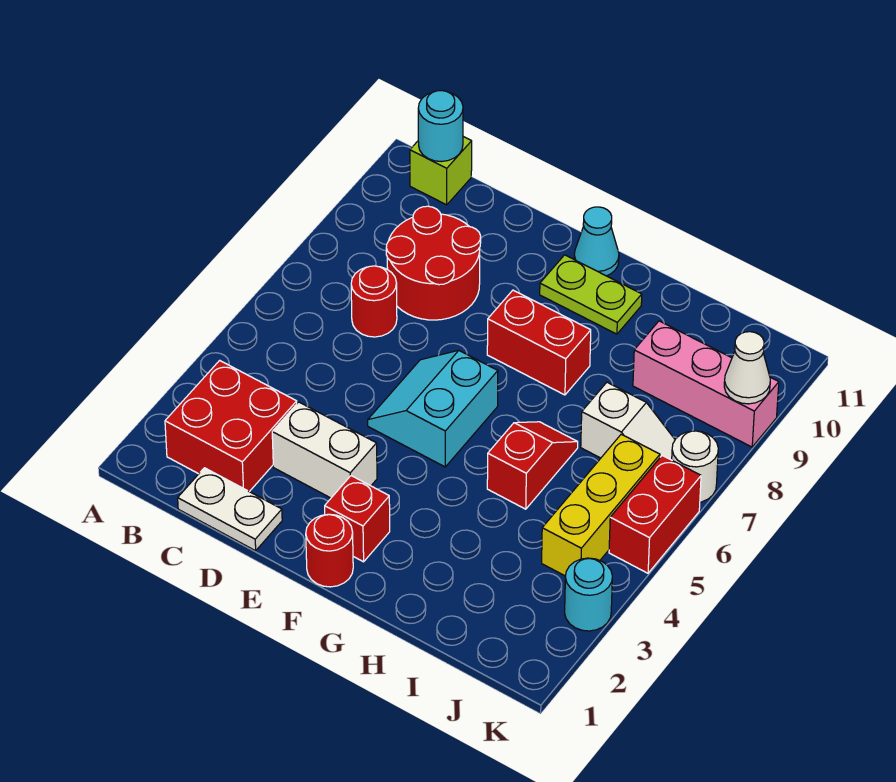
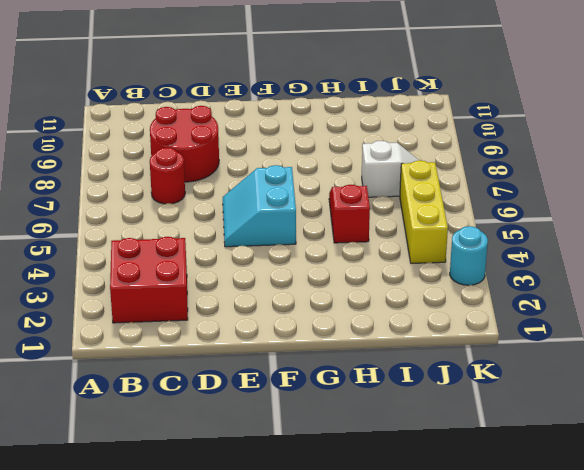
none -> lime 1x1 brick [410,137,472,205]
none -> white 1x2 plate [178,468,282,551]
none -> white 1x2 brick [272,402,377,498]

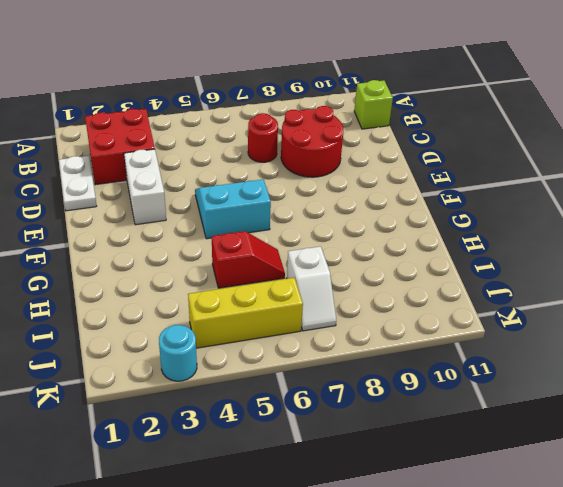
none -> red 1x1 round brick [306,514,353,587]
none -> red 1x1 brick [325,476,390,562]
none -> red 1x2 brick [487,290,591,395]

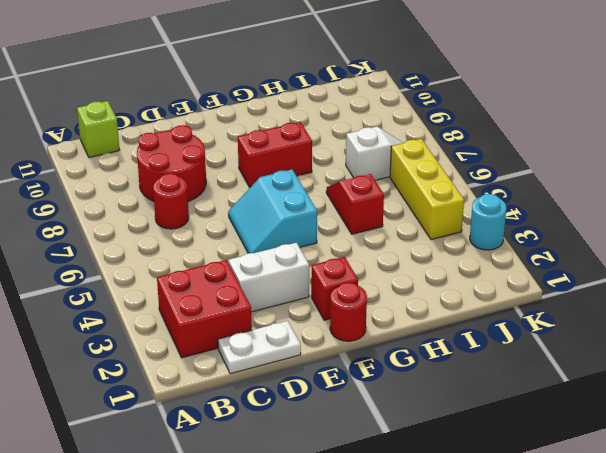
none -> lime 1x2 plate [540,255,642,334]
none -> cyan 1x1 cone [574,207,619,276]
none -> pink 1x3 brick [633,321,779,447]

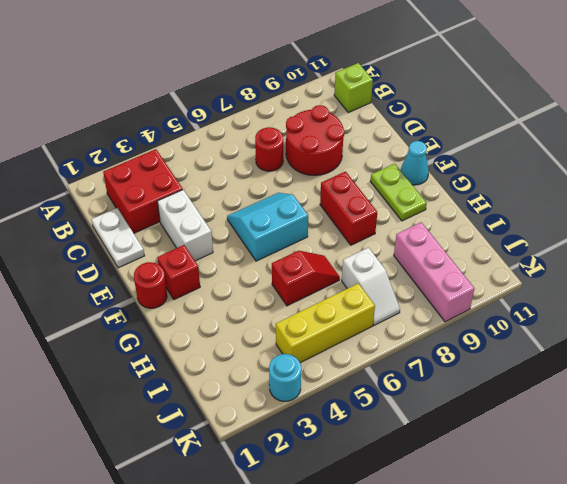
none -> red 1x2 brick [609,456,701,573]
none -> white 1x1 round brick [672,431,718,502]
none -> cyan 1x1 round brick [418,91,463,162]

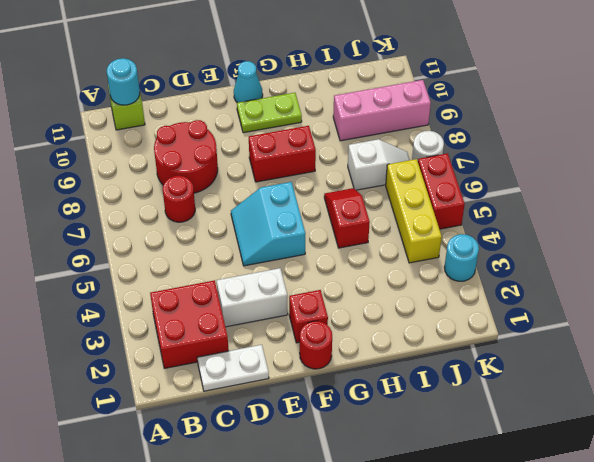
none -> white 1x1 cone [724,332,770,404]

